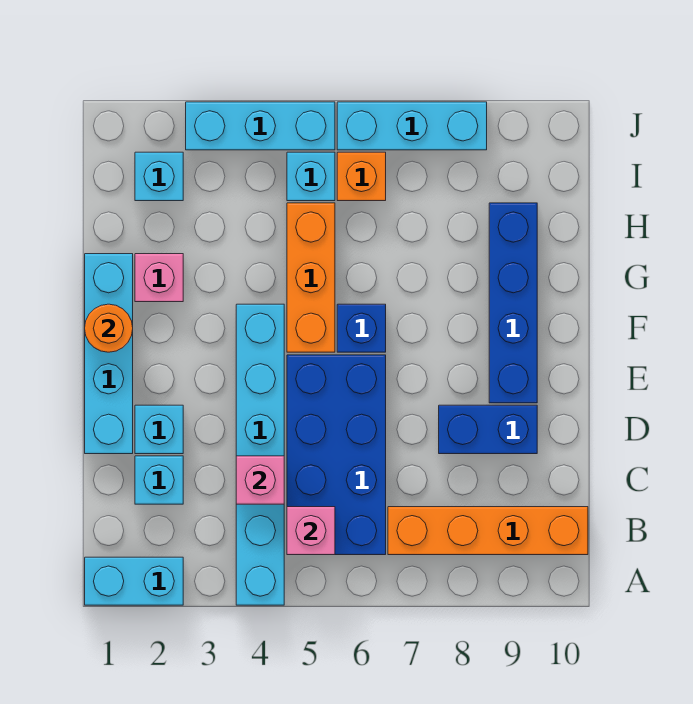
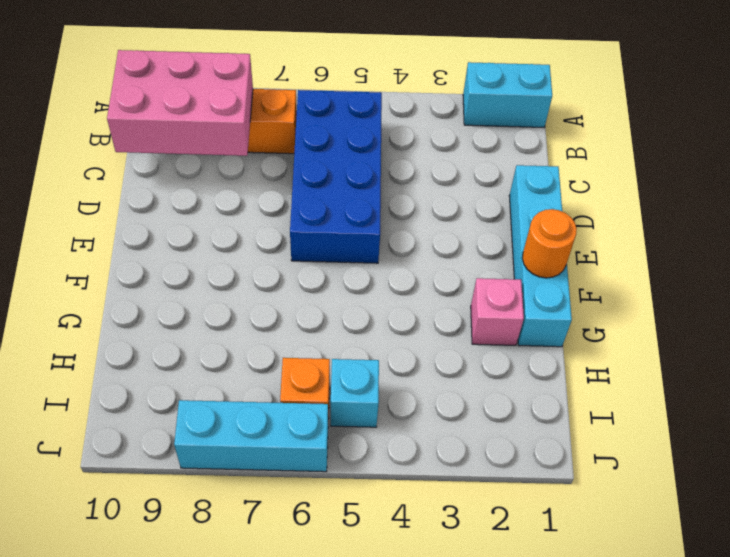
pink 2x3 brick [107,50,253,156] -> none
none -> cyan 1x6 brick [236,304,284,605]
none -> cyan 1x1 brick [135,456,183,504]
none -> cyan 1x1 brick [135,405,183,454]

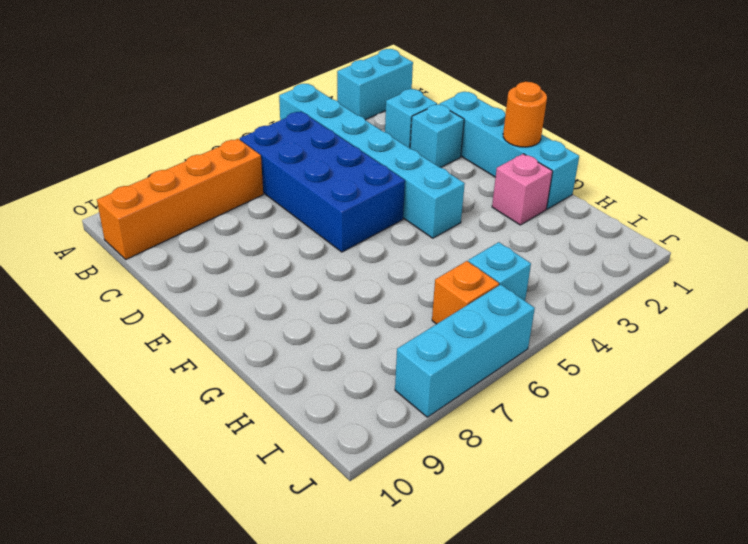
none -> blue 1x2 brick [439,405,537,454]
none -> blue 1x4 brick [489,203,537,403]
none -> orange 1x3 brick [287,203,335,352]

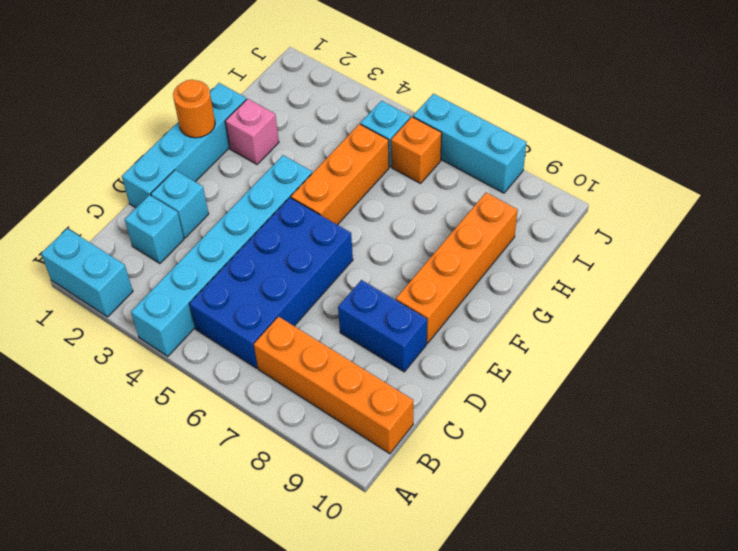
orange 1x4 brick [396,193,518,343] -> blue 1x4 brick [489,203,537,403]
none -> blue 1x1 brick [337,304,386,352]
none -> cyan 1x1 brick [135,152,183,201]
none -> cyan 1x3 brick [186,102,335,150]

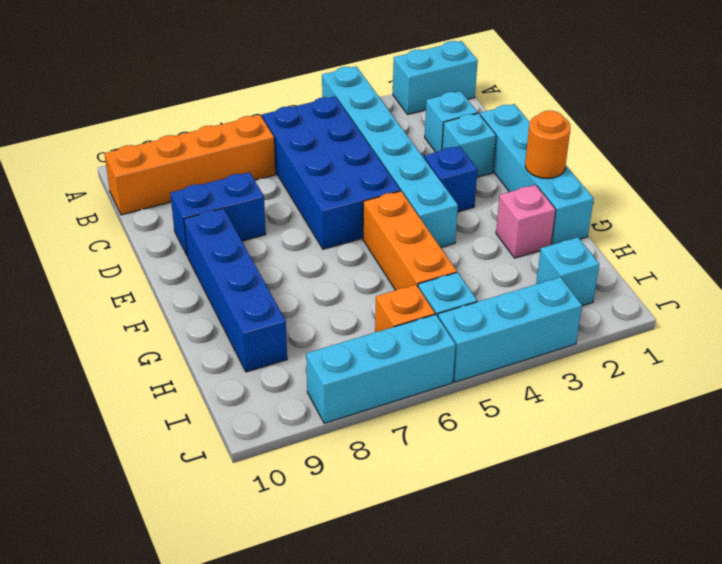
blue 1x1 brick [424,146,477,212] -> blue 1x1 brick moved to [337,304,386,352]
none -> pink 1x1 brick [287,507,335,555]
none -> pink 1x1 brick [236,456,284,504]

